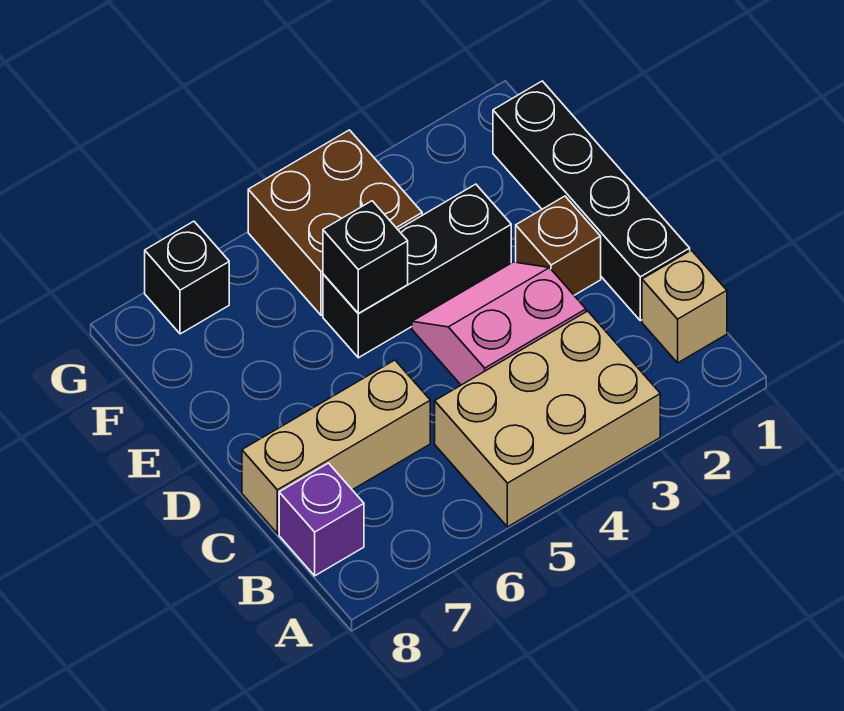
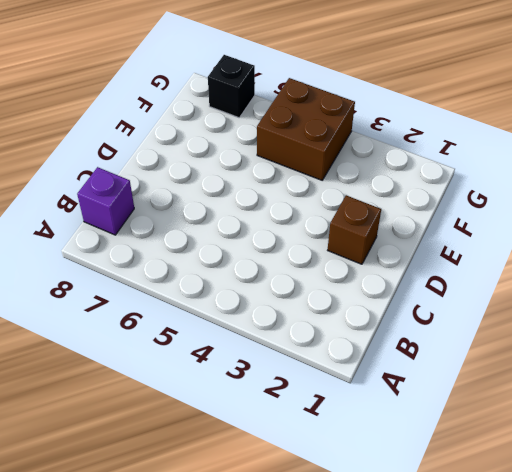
none -> tan 2x3 brick [435,311,660,527]
none -> tan 1x1 brick [642,250,727,363]

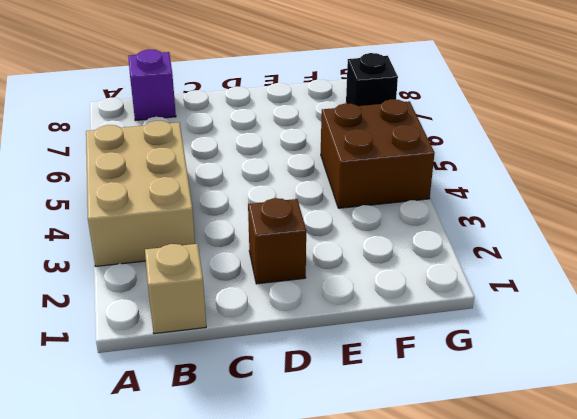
none -> black 1x4 brick [493,81,690,321]
none -> pink 2x2 slope [412,262,586,385]

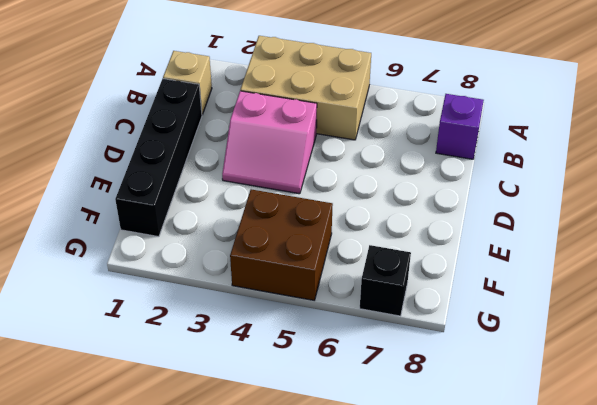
none -> tan 1x3 brick [242,360,430,534]
none -> brown 1x1 brick [516,196,601,295]

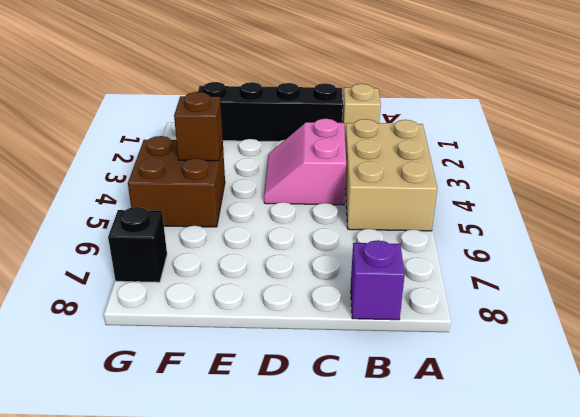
brown 1x1 brick [174,92,223,161] -> brown 1x1 brick moved to [516,196,601,295]
none -> tan 1x3 brick [242,360,430,534]
none -> black 1x3 brick [323,184,511,358]

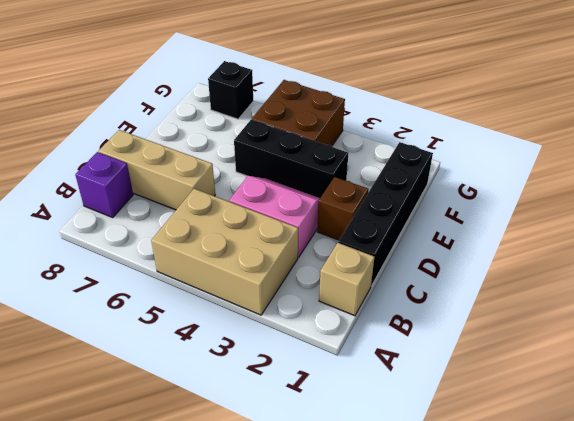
none -> black 1x1 brick [323,201,408,313]

